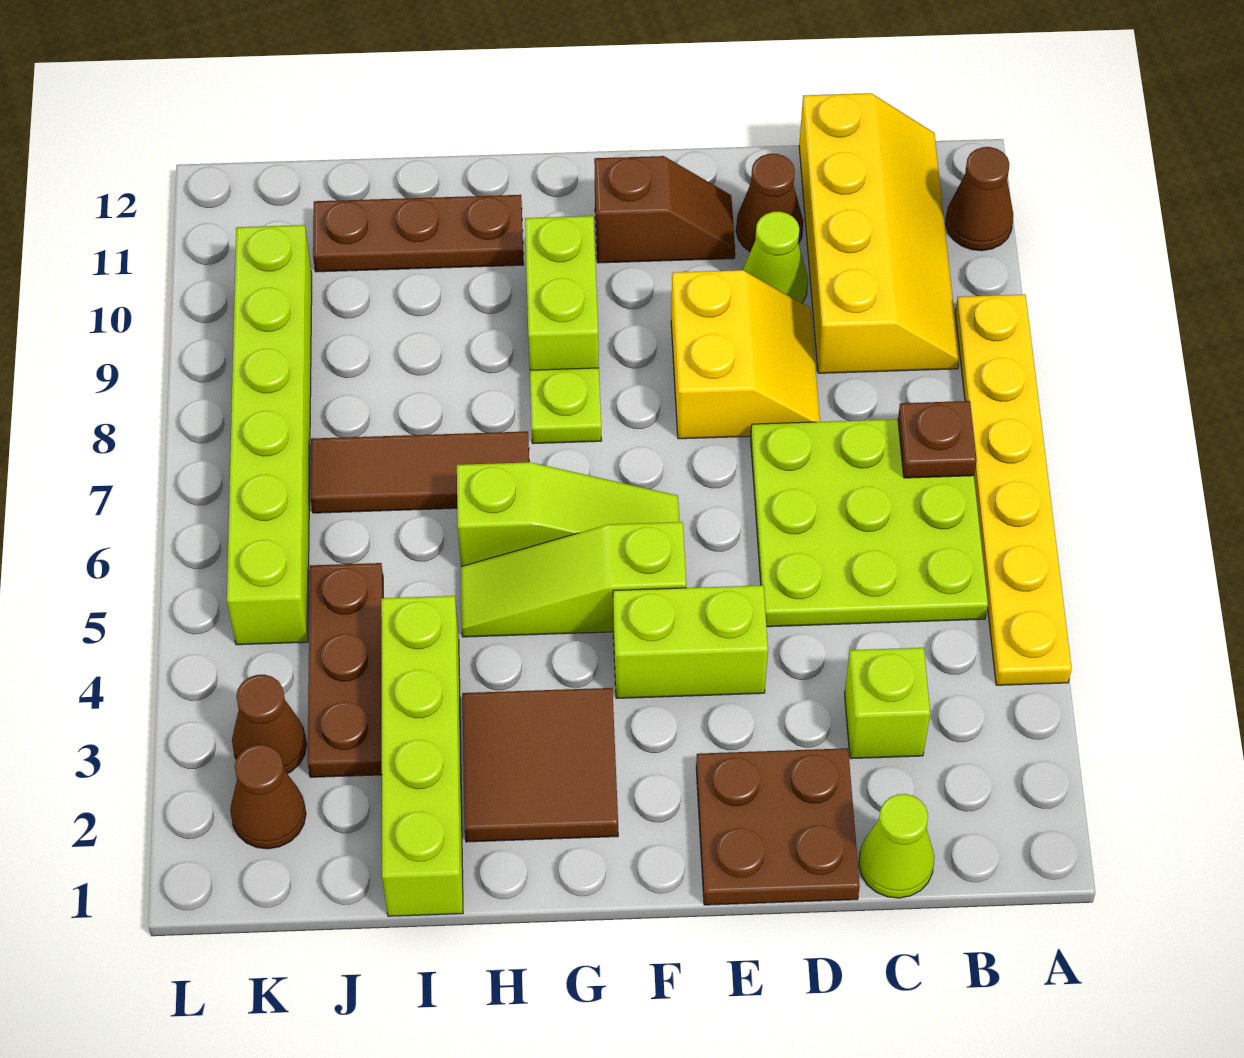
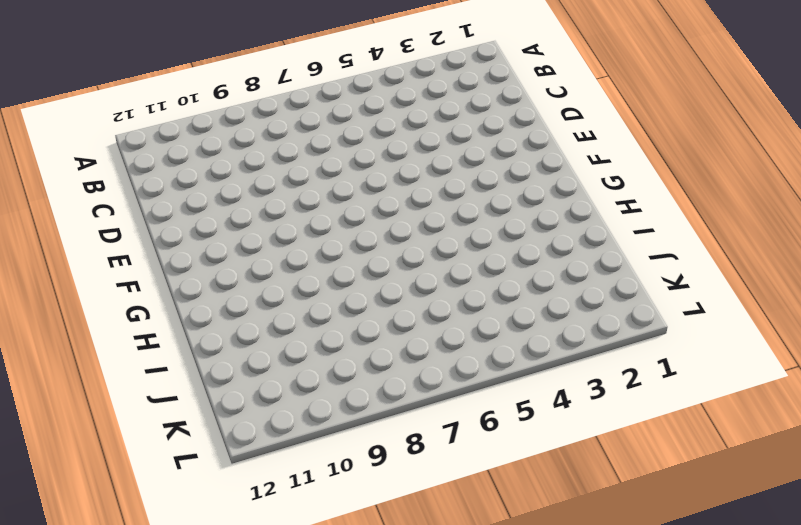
none -> yellow 1x6 plate [955,294,1072,685]
none -> brown 1x1 cone [946,147,1013,251]
none -> lime 3x3 plate [751,419,988,627]

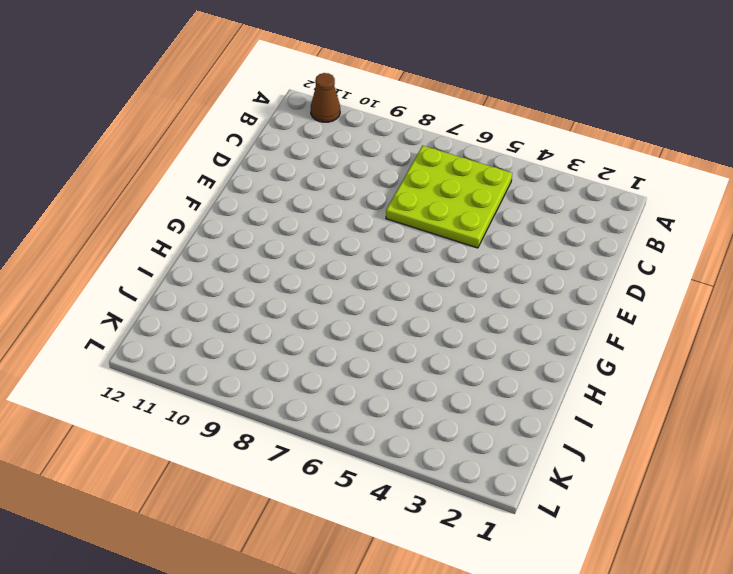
none -> yellow 1x6 plate [955,294,1072,685]
none -> yellow 2x4 slope [799,93,959,373]
none -> lime 1x1 cone [859,794,934,898]

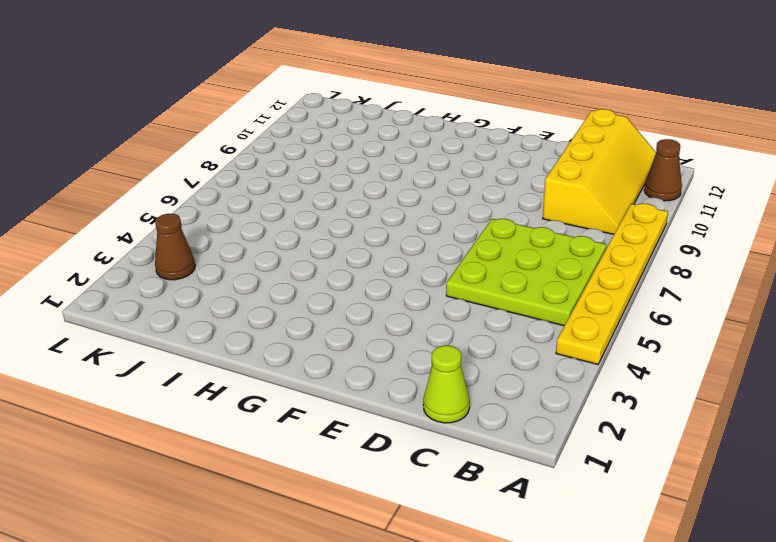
none -> lime 1x1 brick [845,648,930,759]
none -> brown 2x2 plate [696,748,860,905]
none -> yellow 2x2 slope [671,270,820,439]

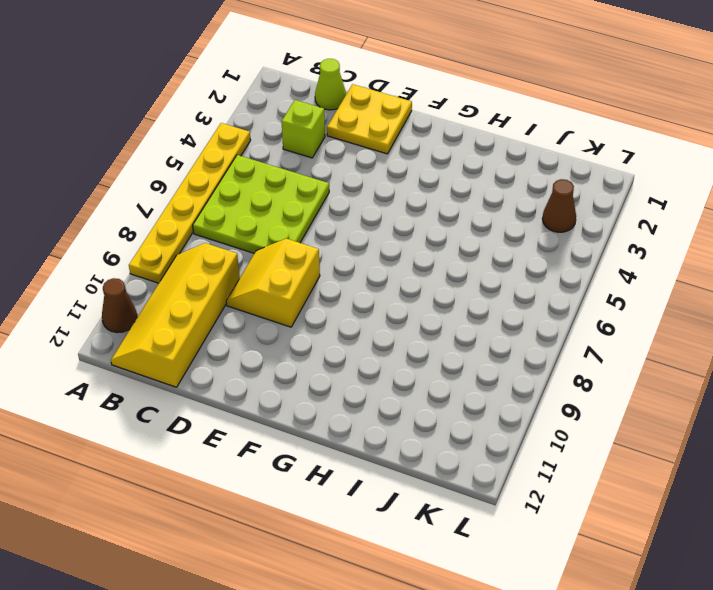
yellow 2x2 plate [327,84,412,154] -> brown 2x2 plate [696,748,860,905]
none -> lime 1x1 cone [743,212,808,303]
none -> brown 1x1 cone [736,154,803,252]
none -> lime 1x2 brick [613,585,768,698]

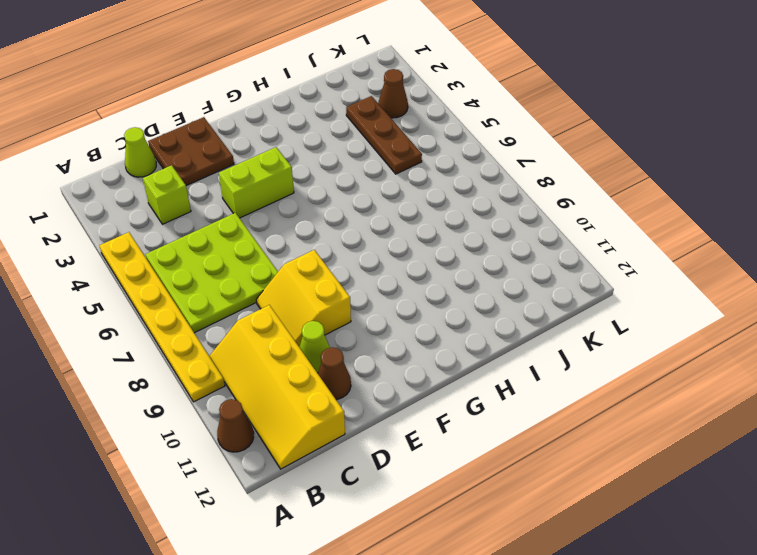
none -> brown 1x2 slope [594,156,735,263]
none -> lime 1x3 slope [461,522,686,637]
none -> lime 1x3 slope [457,462,680,567]

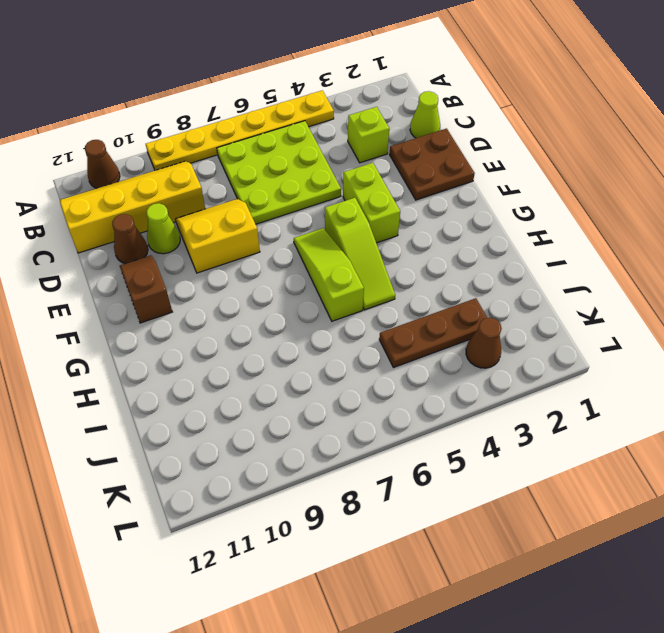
none -> brown 2x2 tile [462,688,618,842]
none -> lime 1x1 plate [530,368,602,444]
none -> lime 1x2 brick [525,216,599,370]

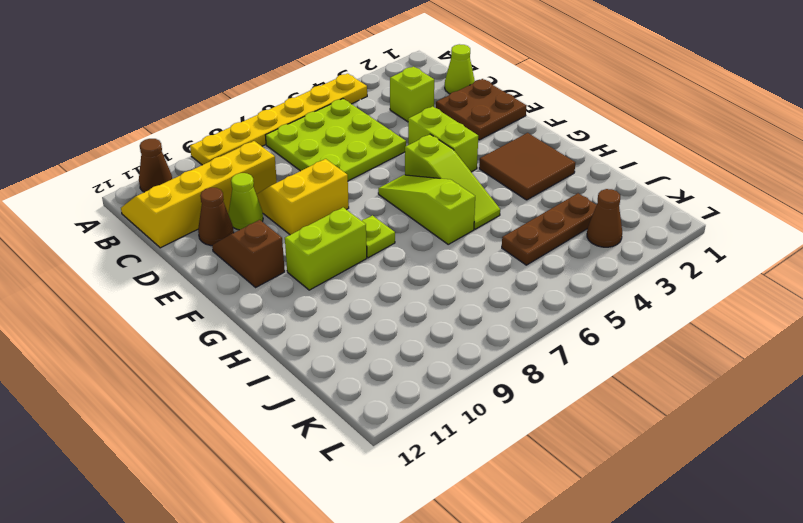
none -> brown 1x3 tile [310,431,529,513]
none -> brown 1x3 plate [313,195,523,272]
none -> lime 1x4 brick [381,596,463,916]

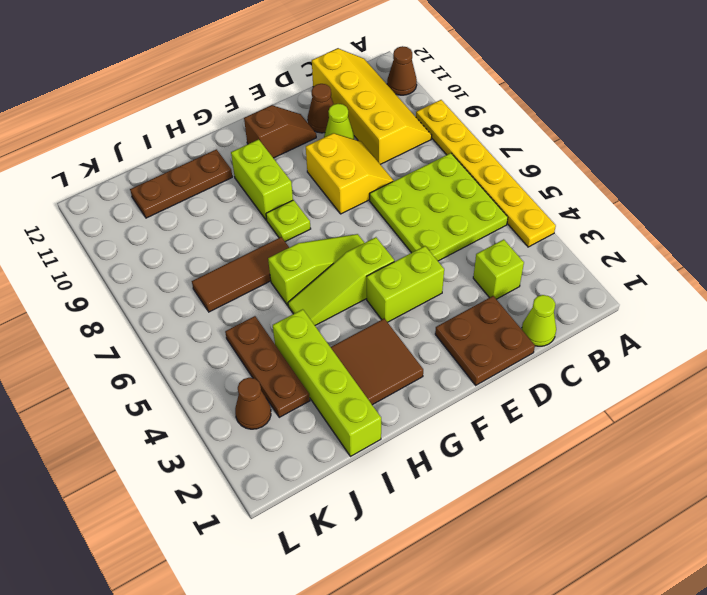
none -> brown 1x1 cone [230,745,306,849]
none -> lime 1x6 brick [227,225,312,645]
none -> brown 1x1 plate [898,401,977,478]

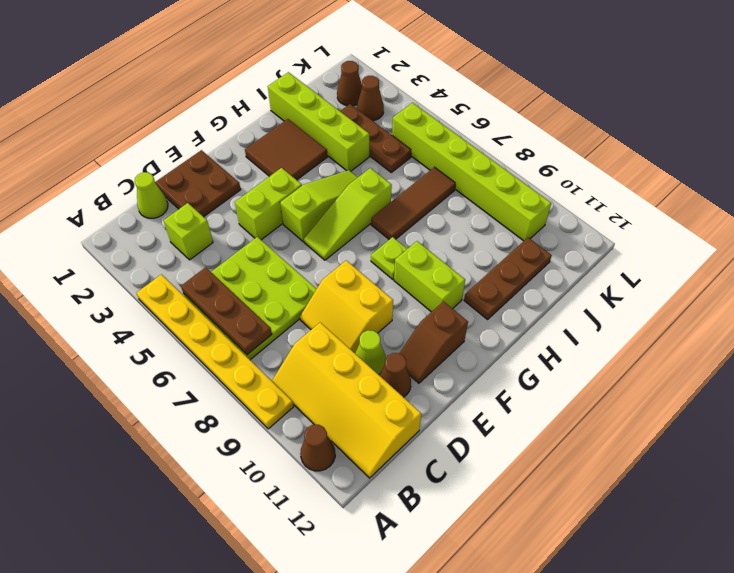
brown 1x3 plate [181,267,272,355] -> brown 1x1 plate [898,401,977,478]

